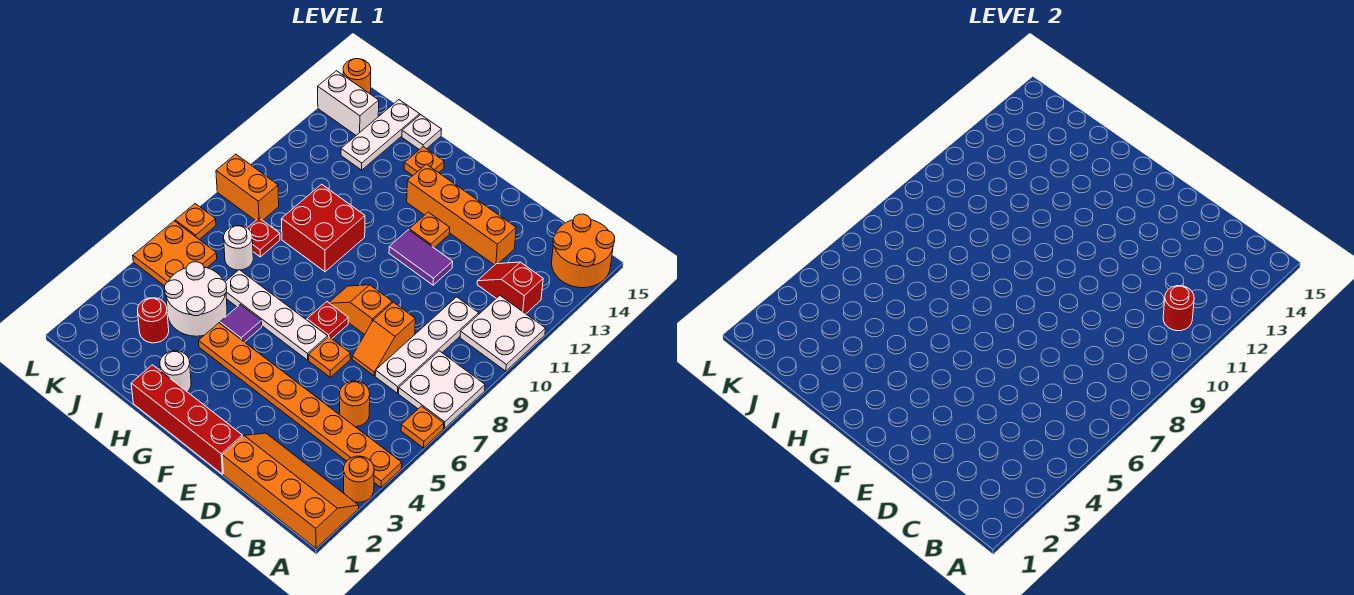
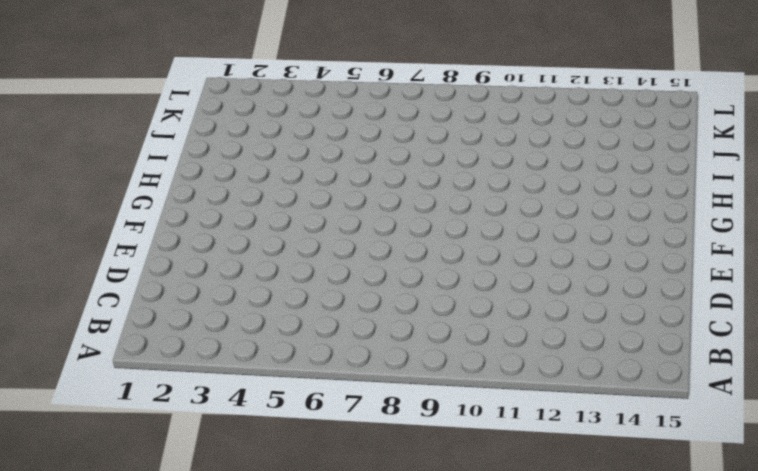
none -> orange 2x4 slope [222,433,359,548]
none -> orange 1x1 round brick [344,456,374,502]
none -> orange 1x8 plate [199,323,402,487]
none -> orange 1x1 plate [401,406,444,448]

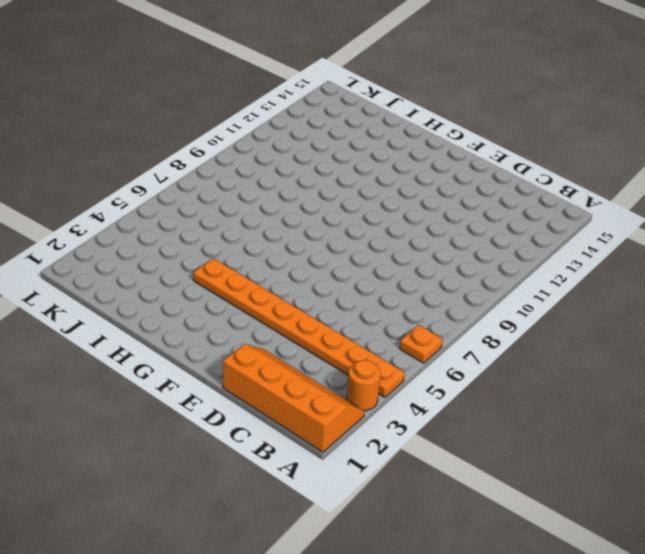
none -> white 2x2 plate [399,351,485,428]
none -> white 2x2 plate [460,296,546,371]
none -> orange 2x2 round brick [552,214,615,288]
none -> red 1x2 slope [477,262,543,314]

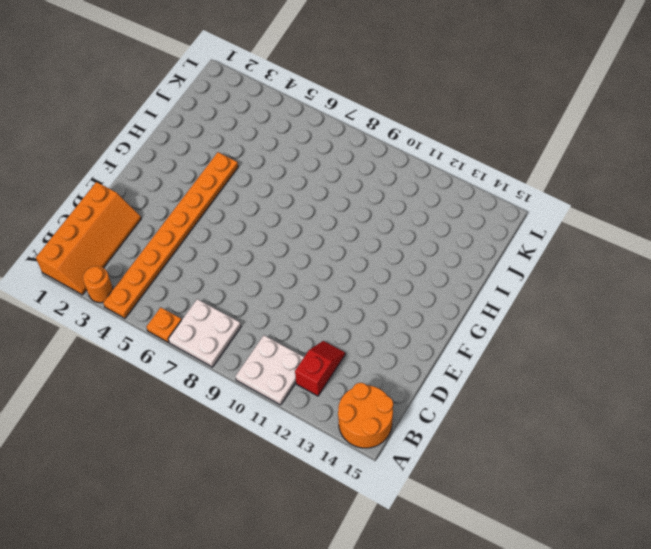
none -> orange 1x1 round brick [340,381,370,427]
none -> white 1x4 plate [375,297,479,393]
none -> orange 1x2 slope [352,302,415,376]
none -> orange 1x4 brick [407,164,516,265]

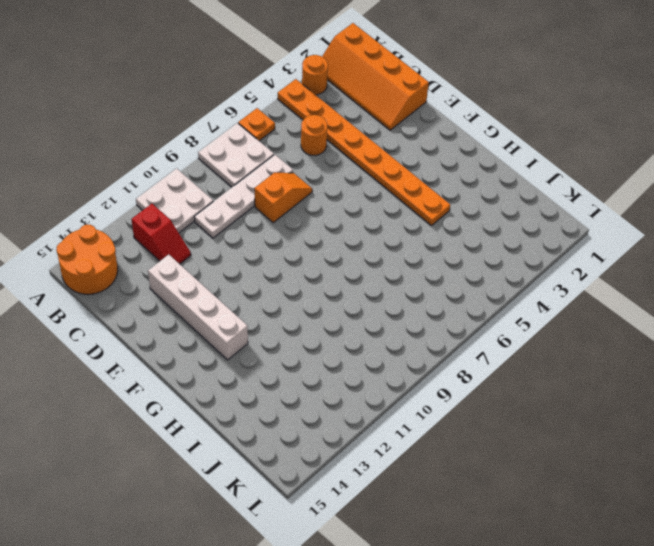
white 1x4 brick [148,255,248,360] -> orange 1x4 brick [407,164,516,265]
none -> red 1x4 brick [131,365,243,474]
none -> orange 1x1 plate [309,337,350,377]
none -> orange 1x2 slope [329,285,392,335]
none -> purple 1x2 tile [389,230,453,285]

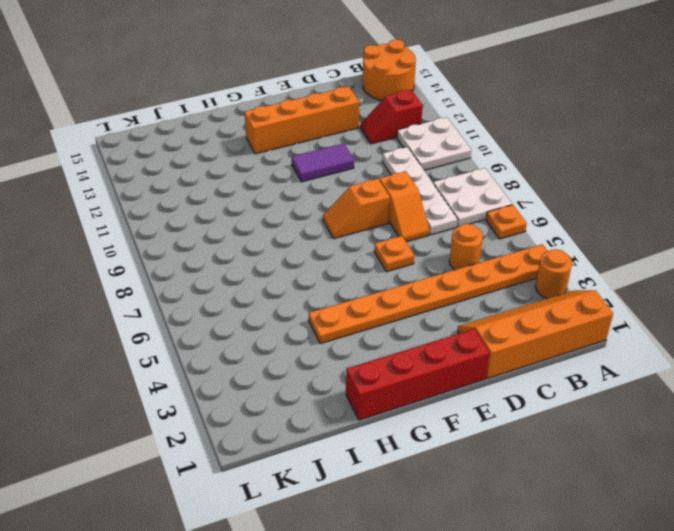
none -> white 1x4 plate [225,270,328,360]
none -> red 1x1 plate [307,302,348,339]
none -> orange 1x1 plate [409,212,450,248]
none -> white 1x1 round brick [160,351,191,392]

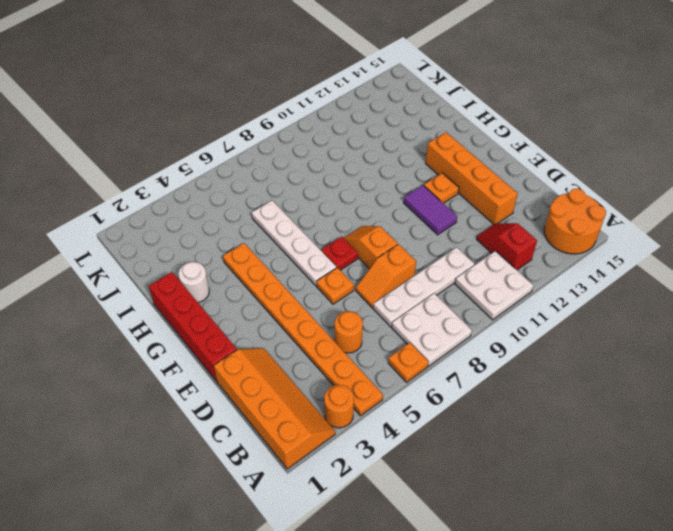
none -> purple 1x1 tile [220,305,262,342]
none -> red 2x2 brick [281,184,365,272]
none -> orange 1x1 plate [404,147,444,176]
none -> white 2x2 round brick [165,262,227,336]

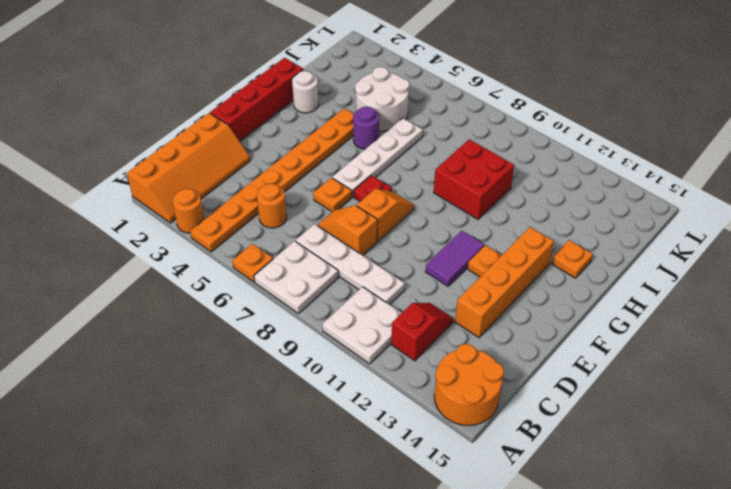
purple 1x1 round brick [353,107,379,149] -> purple 1x1 tile [220,305,262,342]
none -> white 1x1 plate [402,115,441,150]
none -> red 1x1 round brick [138,298,169,343]
none -> white 1x1 round brick [224,226,253,270]
none -> red 1x1 plate [248,218,280,257]

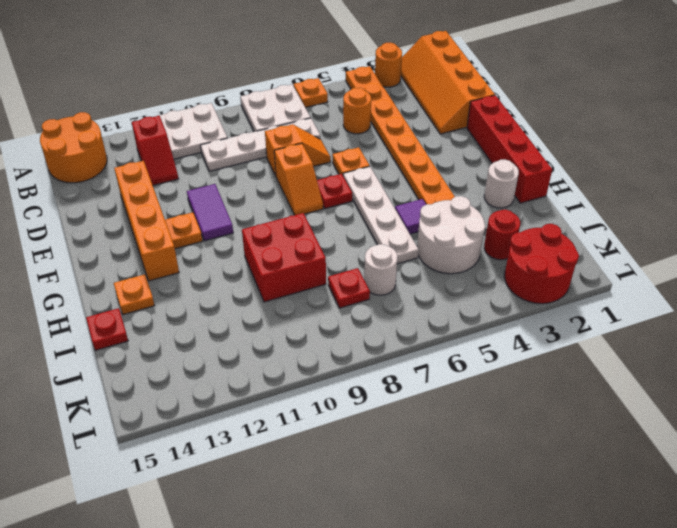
red 1x1 plate [86,308,128,351] -> white 1x1 plate [402,115,441,150]
red 2x2 round brick [505,224,579,304] -> none
none -> white 1x3 plate [341,100,420,170]
none -> orange 2x2 plate [133,221,217,286]
none -> orange 1x2 brick [216,154,279,221]
none -> white 1x2 brick [318,71,379,135]

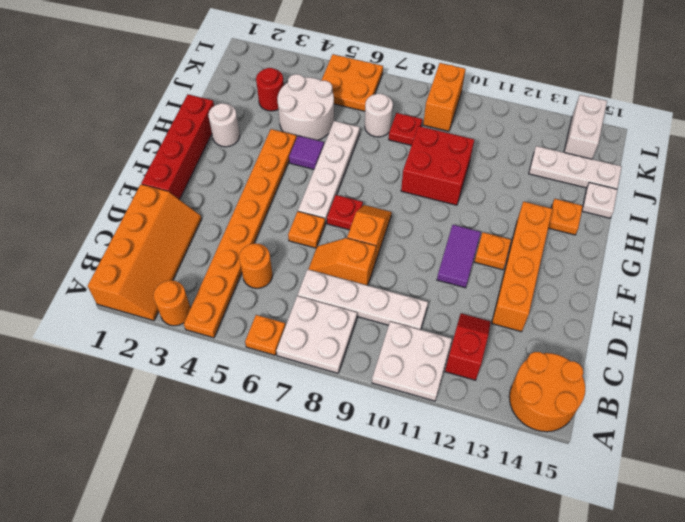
none -> orange 1x1 plate [175,204,216,240]
none -> orange 1x1 round brick [343,59,371,94]
none -> red 1x1 round brick [1163,286,1194,331]

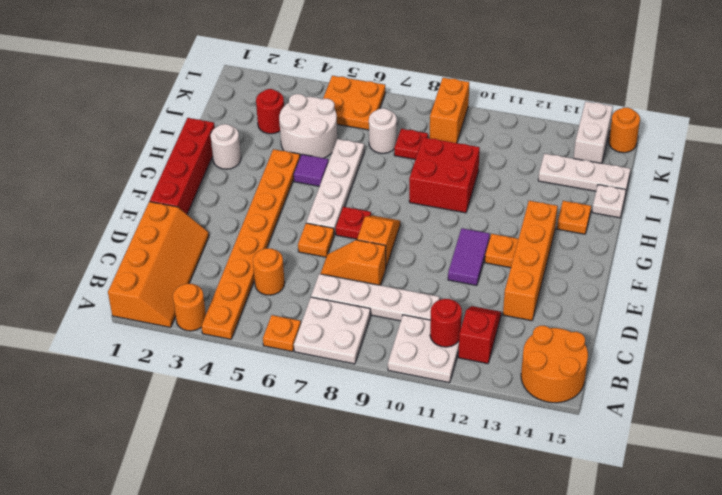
none -> orange 1x1 plate [175,204,216,240]

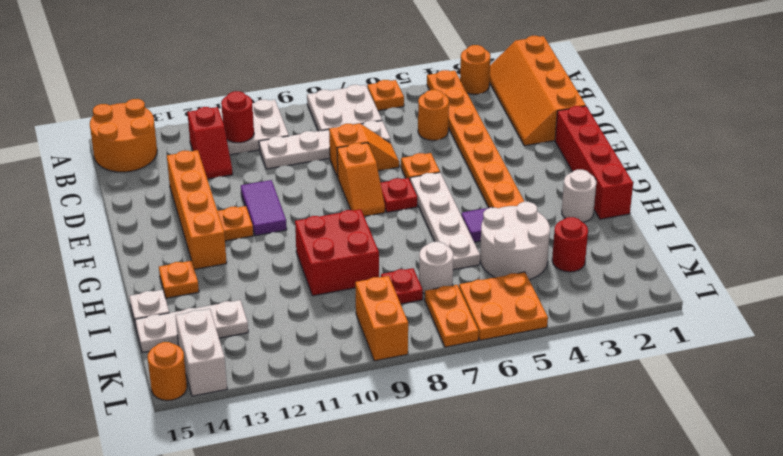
orange 1x2 plate [425,285,479,347] -> orange 1x1 plate [175,204,216,240]

